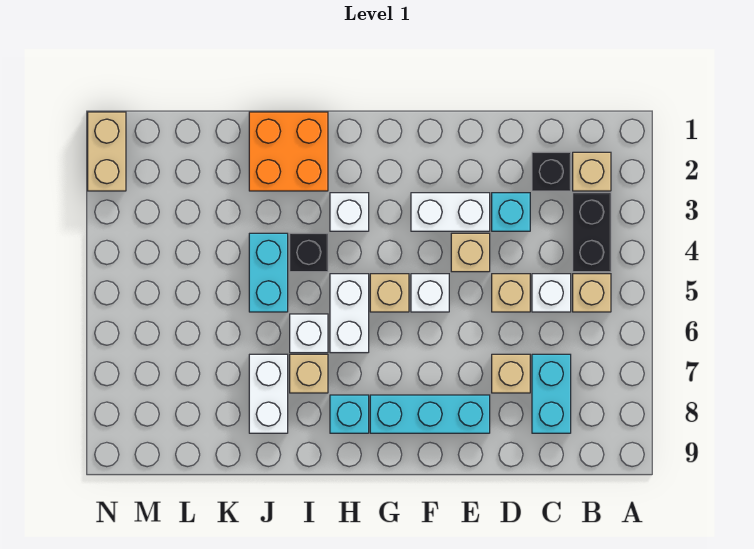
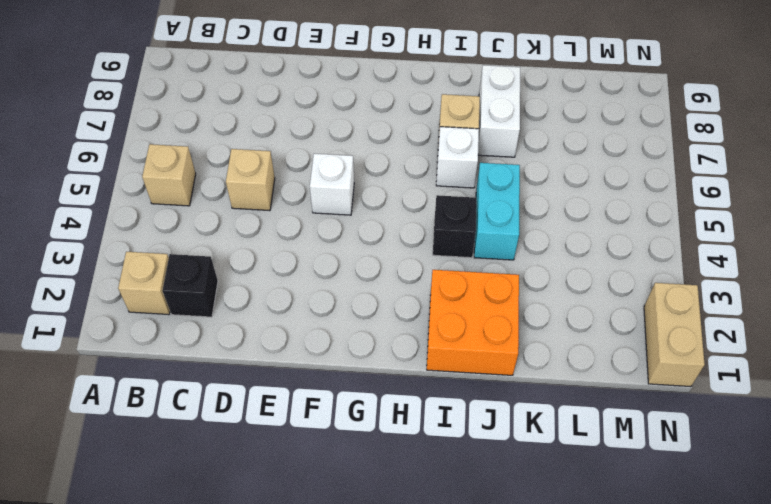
none -> black 1x2 brick [573,193,611,272]
none -> white 1x1 brick [532,274,571,312]
none -> cyan 1x2 brick [532,354,571,433]

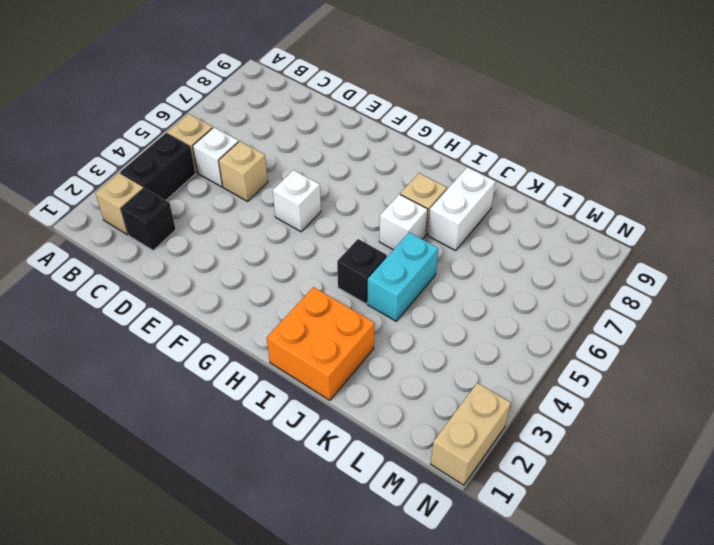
none -> cyan 1x2 brick [532,354,571,433]
none -> cyan 1x1 brick [492,193,530,231]
none -> tan 1x1 brick [492,354,530,393]

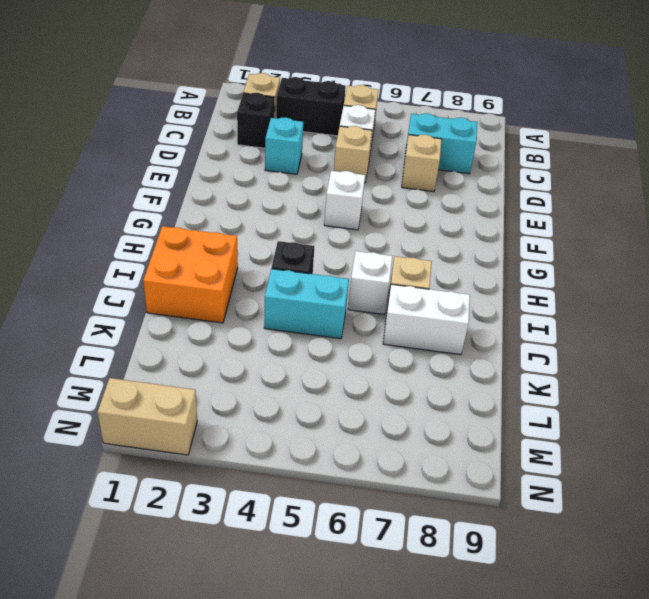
none -> white 1x2 brick [411,193,490,231]
none -> tan 1x1 brick [451,233,490,272]
none -> cyan 1x3 brick [370,395,490,433]

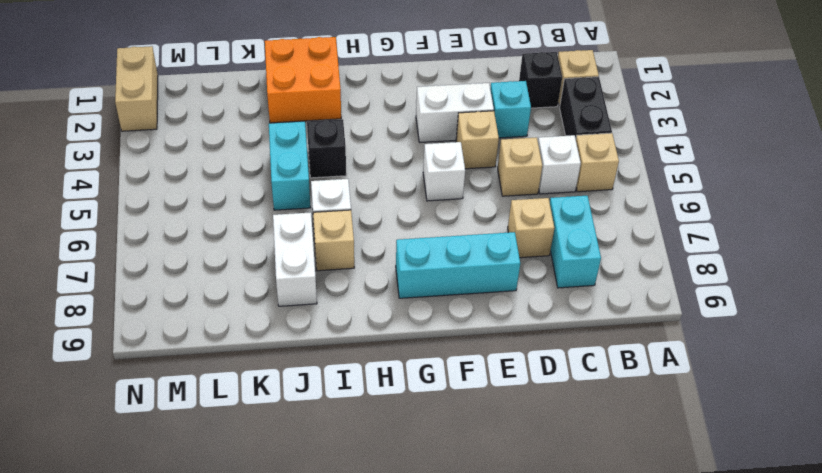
none -> tan 1x1 brick [370,274,409,312]
none -> white 1x1 brick [330,193,369,231]
none -> white 1x2 brick [330,274,369,353]

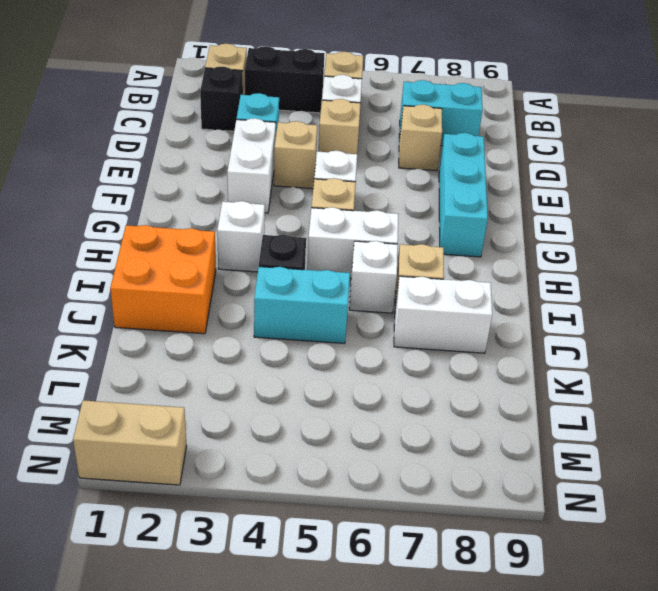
none -> cyan 1x1 brick [330,395,369,433]

